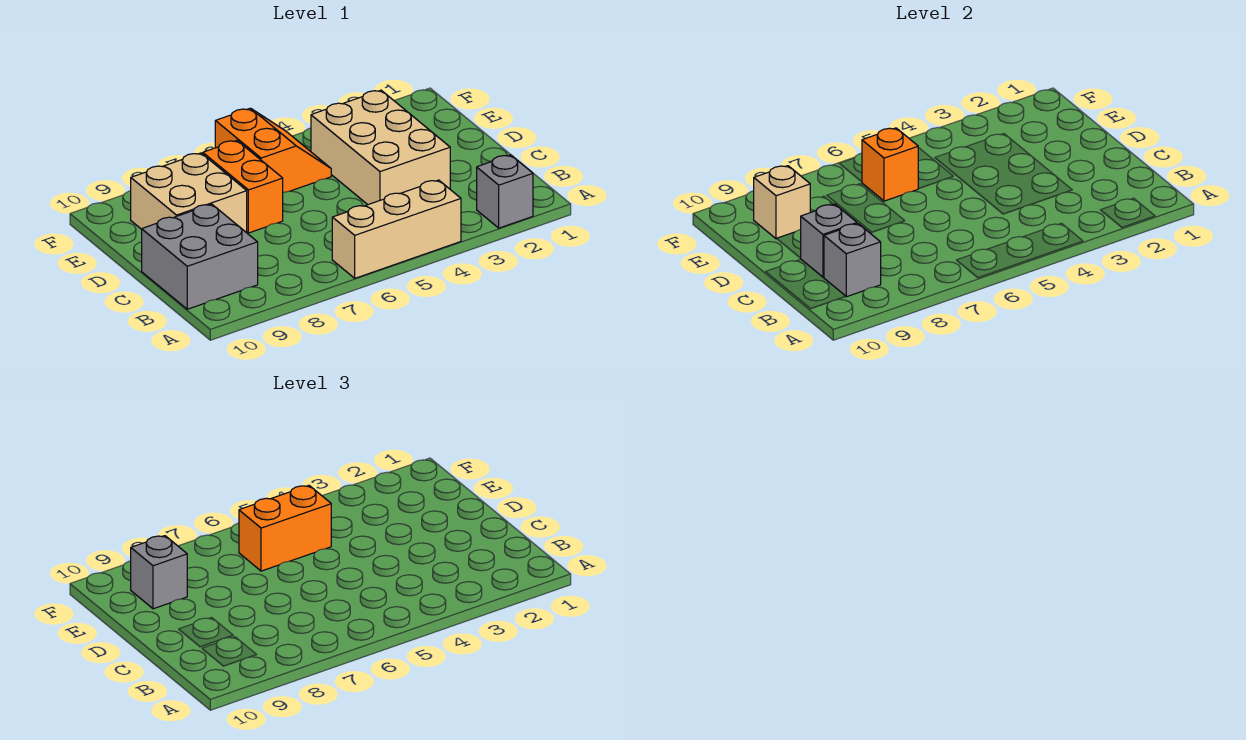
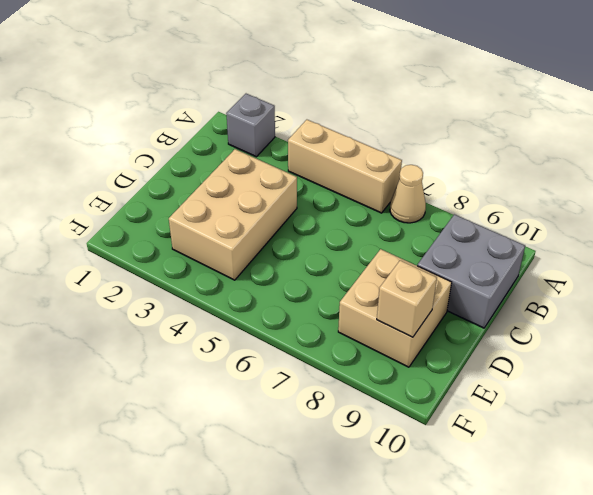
tan 1x1 cone [390,165,426,223] -> none
none -> orange 1x2 brick [203,141,283,233]
none -> orange 2x2 slope [215,108,331,192]
none -> grey 1x1 brick [824,224,881,297]

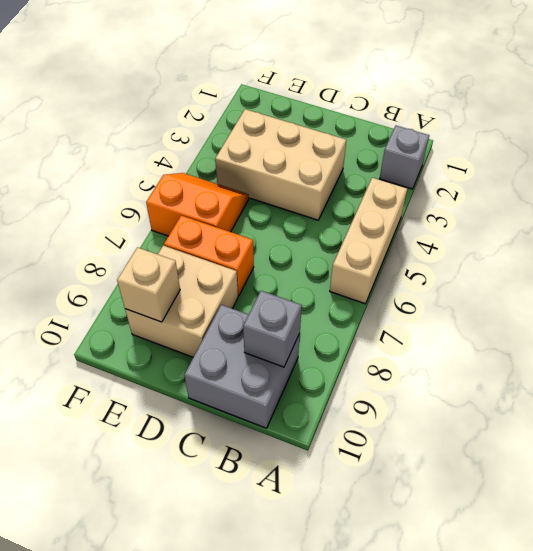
none -> grey 1x1 brick [801,204,857,277]
none -> orange 1x1 brick [862,128,919,201]
none -> orange 1x2 brick [239,485,331,571]

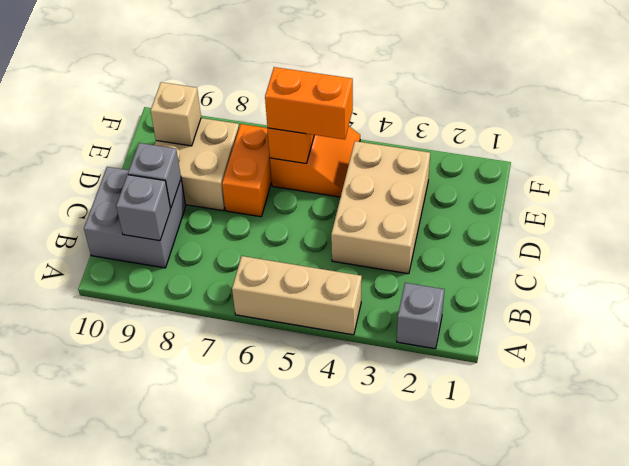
none -> grey 1x1 brick [131,536,187,609]

